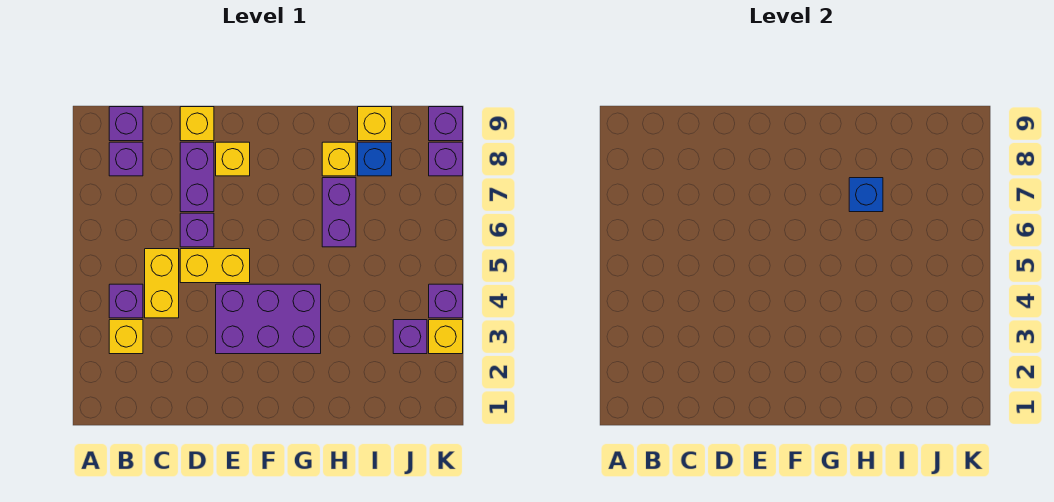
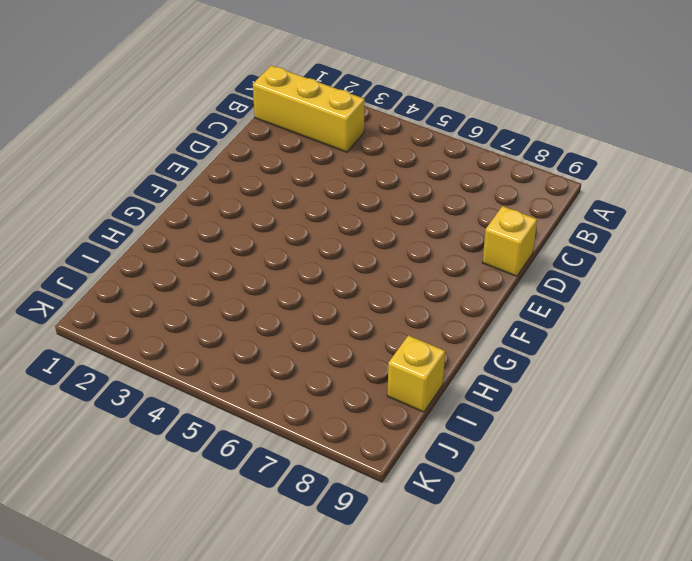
yellow 1x3 brick [253,65,365,152] -> yellow 1x1 brick [109,320,143,354]
none -> purple 1x1 brick [109,284,143,318]
none -> purple 1x1 brick [109,142,143,176]
none -> purple 1x1 brick [109,107,143,141]

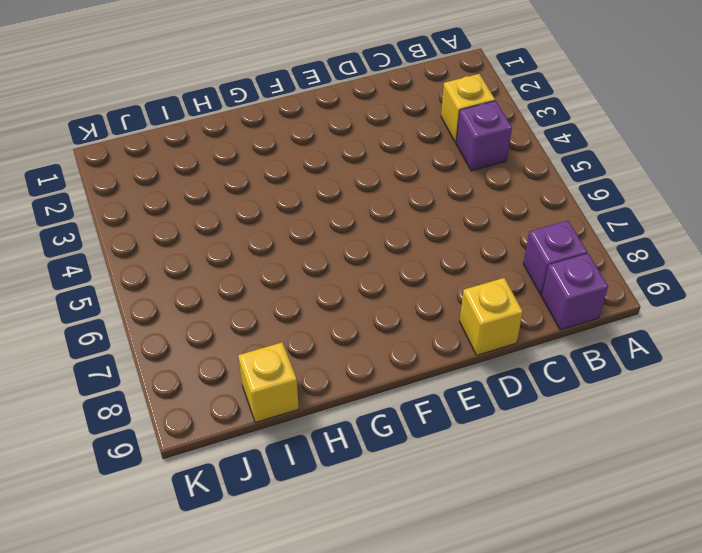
none -> yellow 1x2 brick [145,249,179,318]
none -> yellow 1x2 brick [180,249,250,283]
none -> purple 1x1 brick [180,213,214,247]

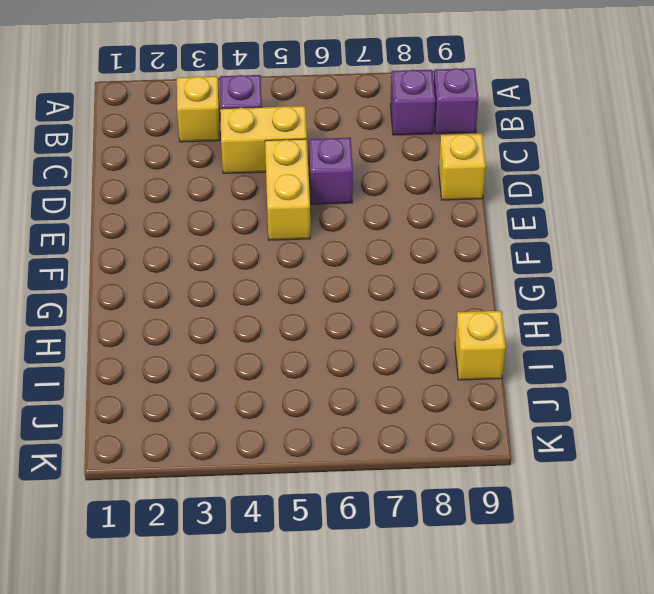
none -> purple 1x2 brick [180,142,214,212]
none -> purple 2x3 brick [216,284,321,354]
none -> yellow 1x1 brick [216,142,250,176]

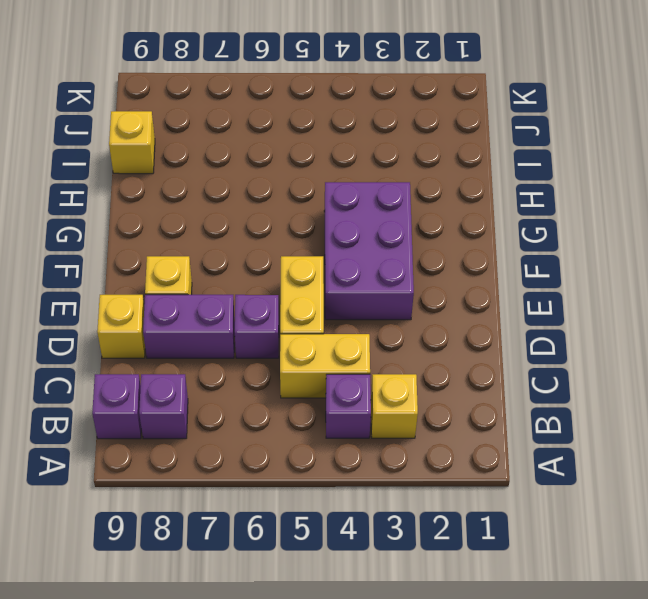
none -> purple 1x2 brick [322,178,356,247]
none -> yellow 1x1 brick [322,142,356,176]
none -> blue 1x1 brick [358,142,392,176]

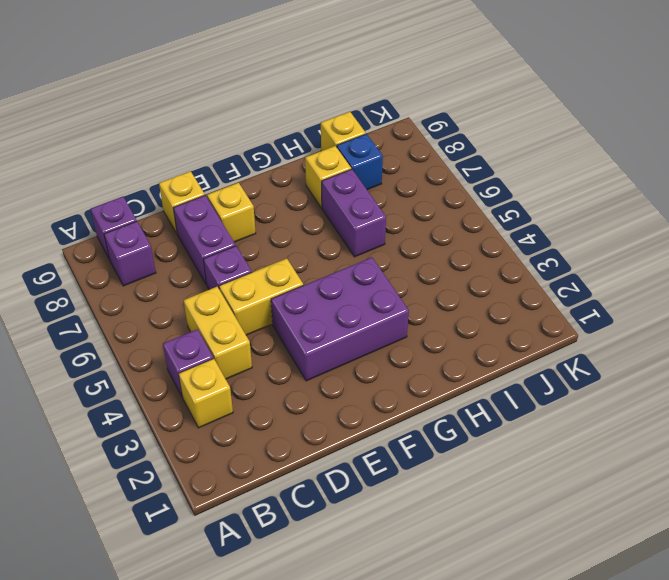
none -> purple 1x1 brick [393,320,427,354]
none -> yellow 1x1 brick [429,320,463,354]
none -> purple 1x1 brick [429,284,463,318]

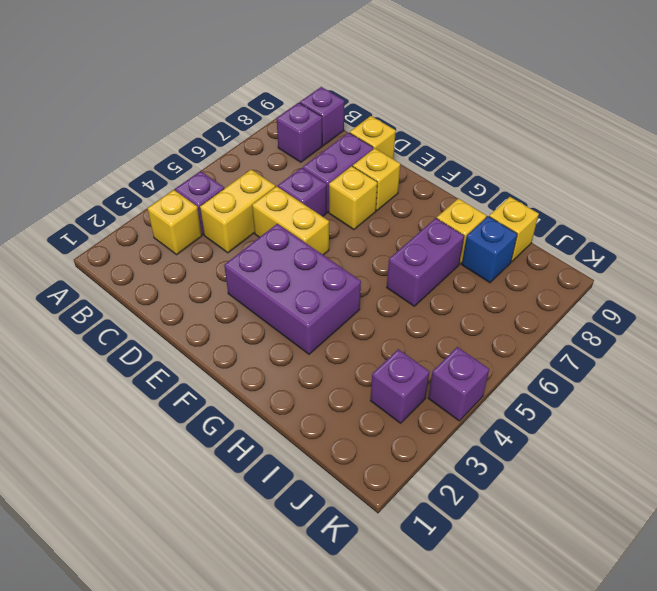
yellow 1x1 brick [329,166,377,230] -> yellow 1x1 brick moved to [429,320,463,354]
none -> purple 1x1 brick [429,142,463,176]
none -> purple 1x1 brick [429,107,463,141]
none -> blue 1x1 brick [849,178,883,212]

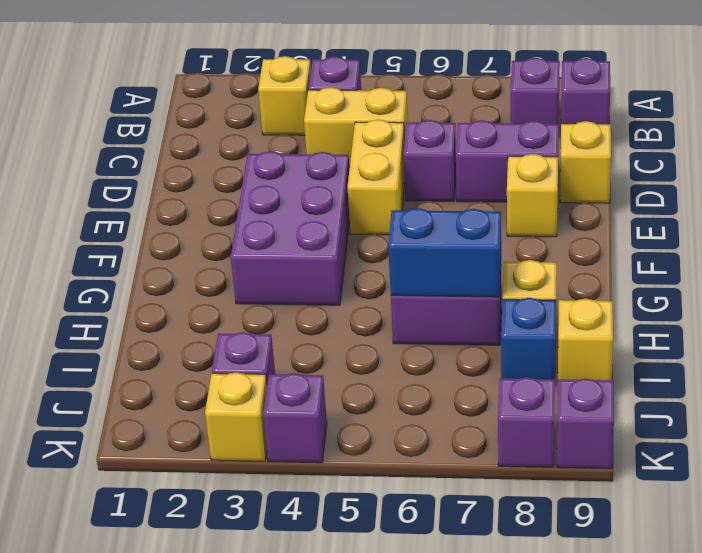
blue 1x2 brick [388,208,501,297] -> blue 1x1 brick [849,178,883,212]

